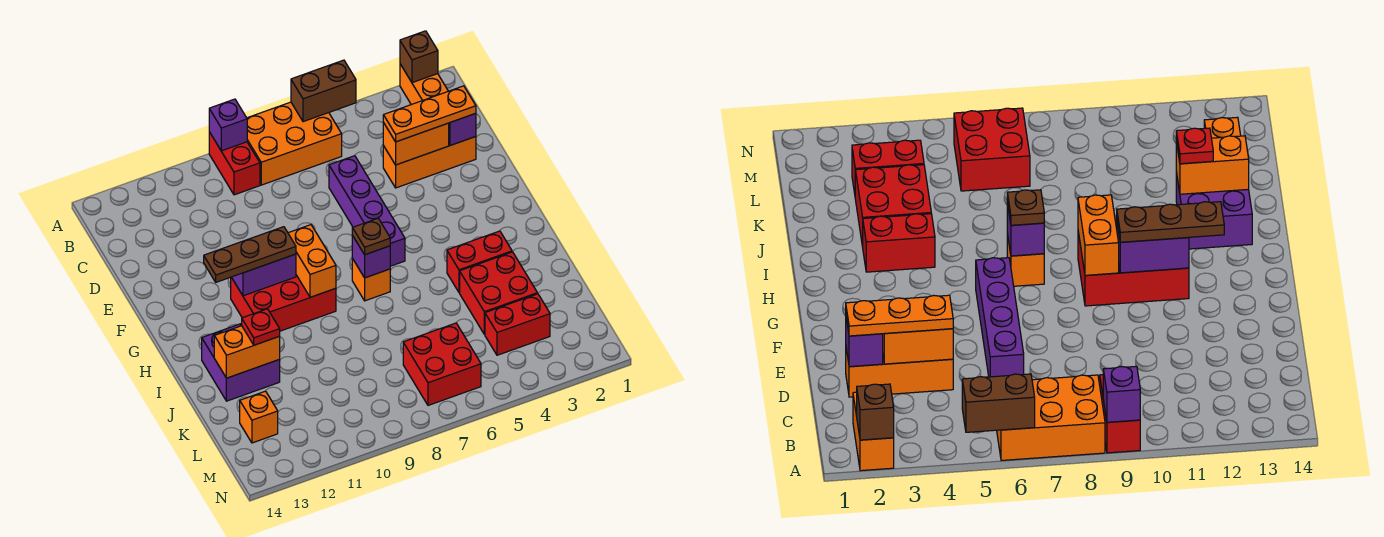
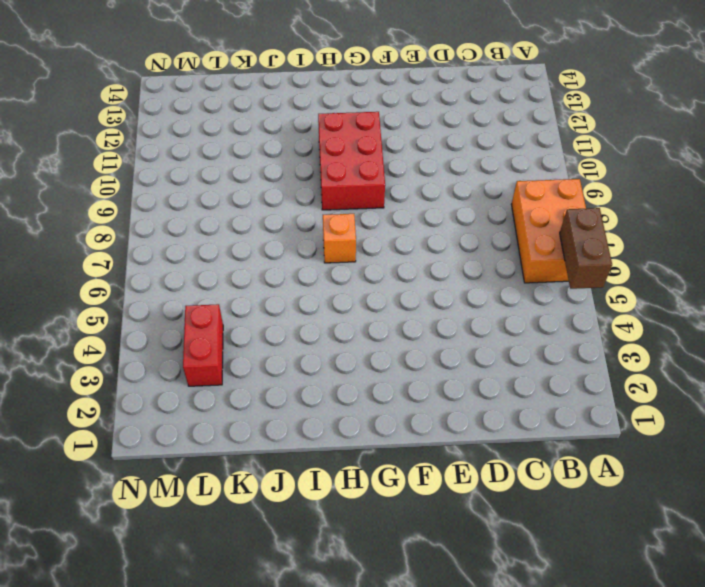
none -> orange 1x2 brick [400,64,448,105]
none -> red 1x2 brick [209,132,260,195]
none -> orange 1x3 brick [383,137,476,188]

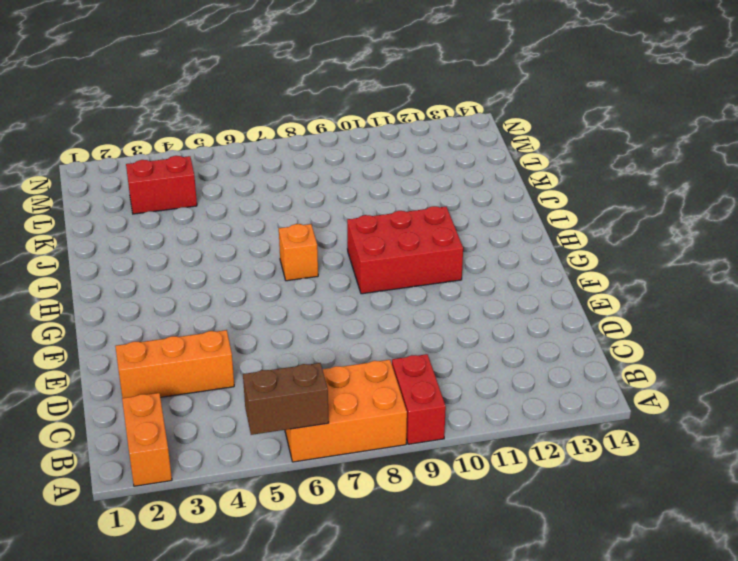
none -> purple 1x4 brick [329,156,405,266]
none -> red 1x2 brick [447,231,512,293]
none -> purple 2x2 brick [202,323,280,401]

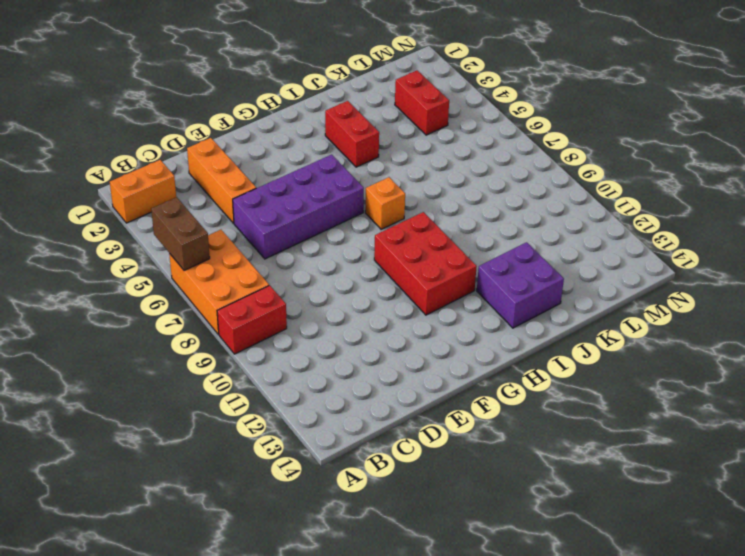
purple 2x4 brick [233,155,364,259] -> purple 1x4 brick [329,156,405,266]
none -> red 2x2 brick [460,252,537,334]
none -> red 2x2 brick [403,323,481,405]
none -> orange 1x1 brick [240,391,278,443]

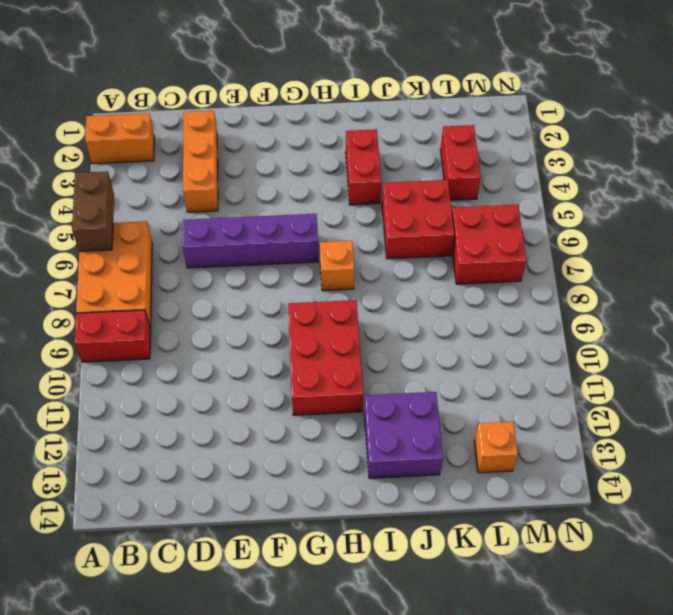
red 2x2 brick [382,180,454,259] -> red 2x2 brick moved to [460,252,537,334]
none -> brown 1x1 brick [400,31,438,83]
none -> purple 1x1 brick [209,99,247,151]
none -> purple 1x1 brick [449,113,476,145]

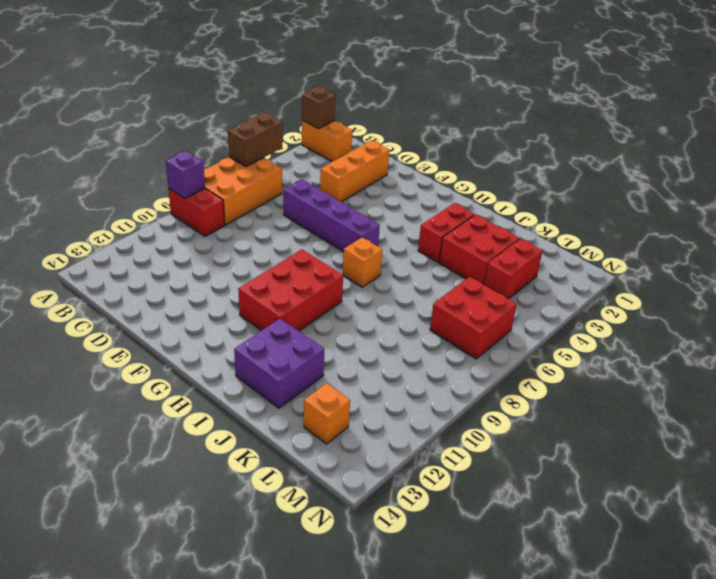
none -> purple 1x1 brick [449,113,476,145]
none -> orange 1x2 brick [383,123,449,165]
none -> orange 1x2 brick [288,225,336,297]

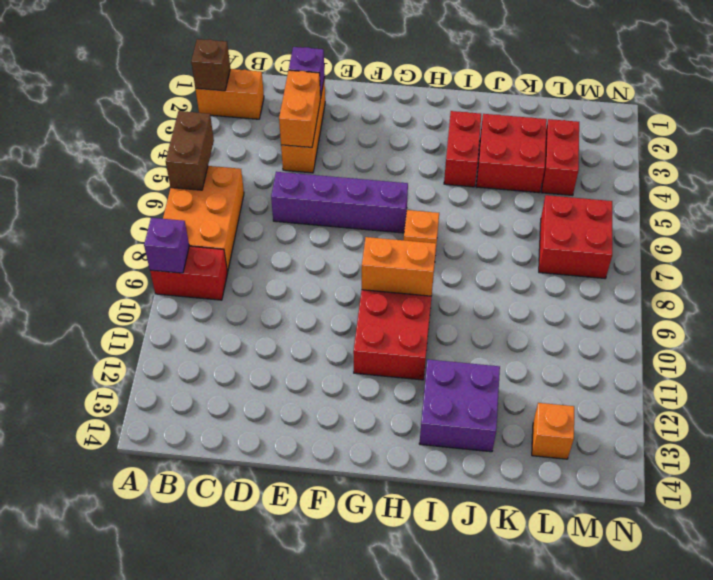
none -> purple 1x2 brick [232,254,296,296]
none -> purple 1x1 brick [352,235,390,278]
none -> orange 1x2 brick [214,326,280,378]

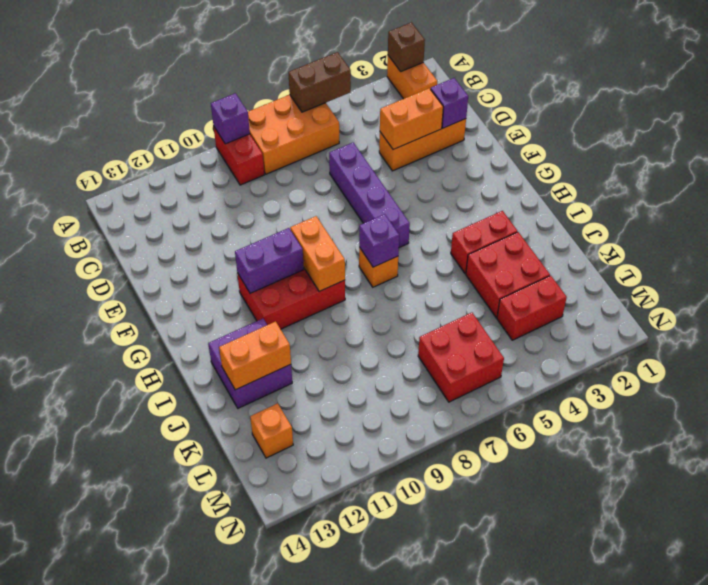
none -> orange 1x3 plate [383,86,476,142]
none -> brown 1x3 plate [204,227,296,282]
none -> brown 1x1 plate [352,219,390,255]

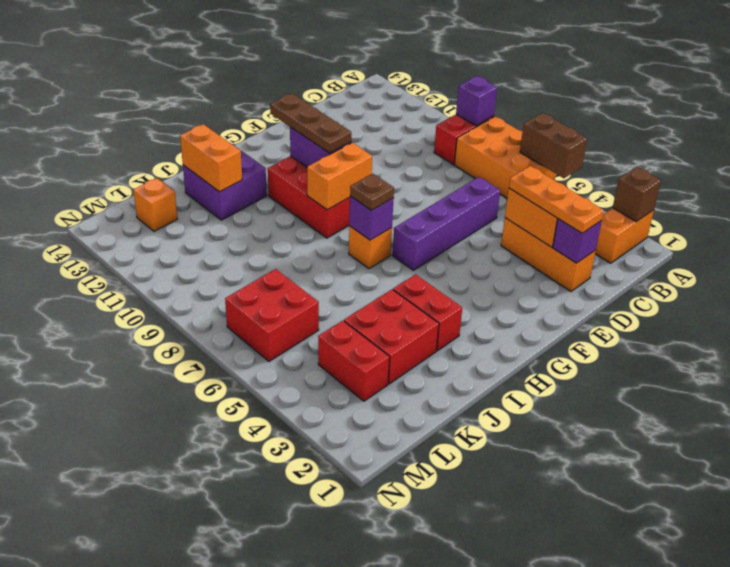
none -> red 1x1 plate [242,309,280,345]

